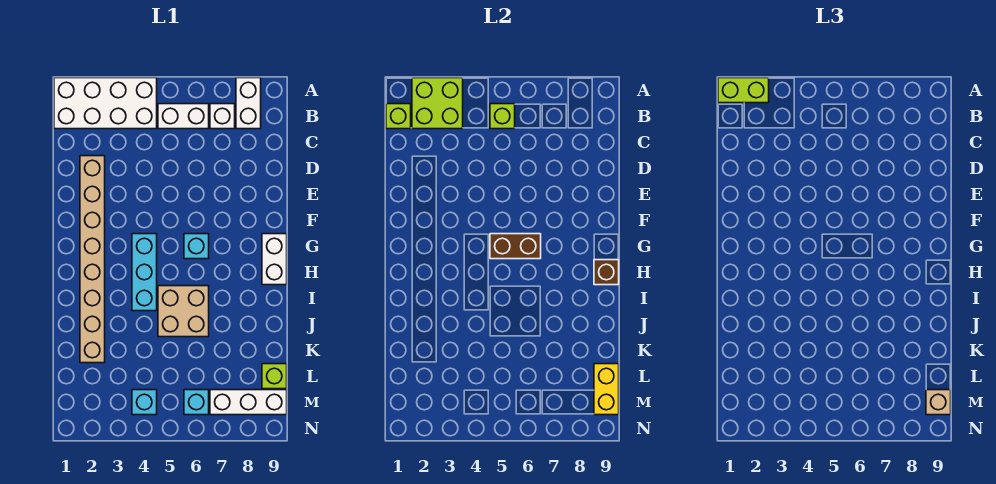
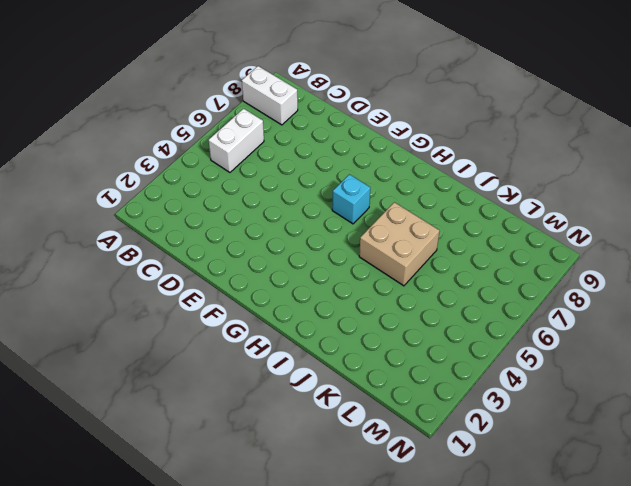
none -> white 2x4 brick [54,78,157,129]
none -> white 1x1 brick [210,104,235,129]
none -> tan 1x8 brick [80,156,105,363]

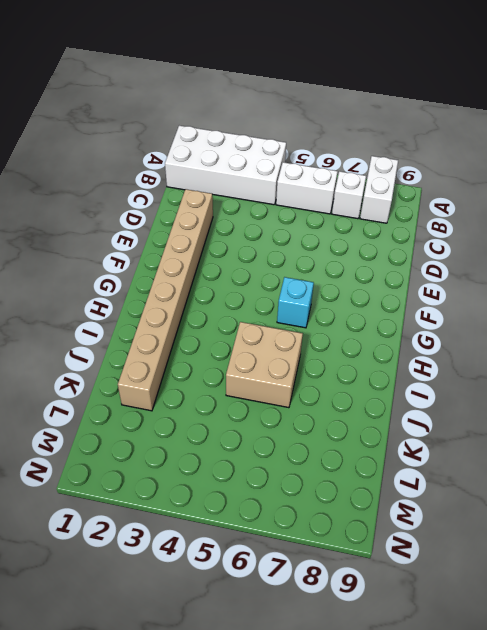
none -> cyan 1x3 brick [132,234,157,311]
none -> white 1x2 brick [262,234,287,285]
none -> lime 1x1 brick [262,364,287,389]

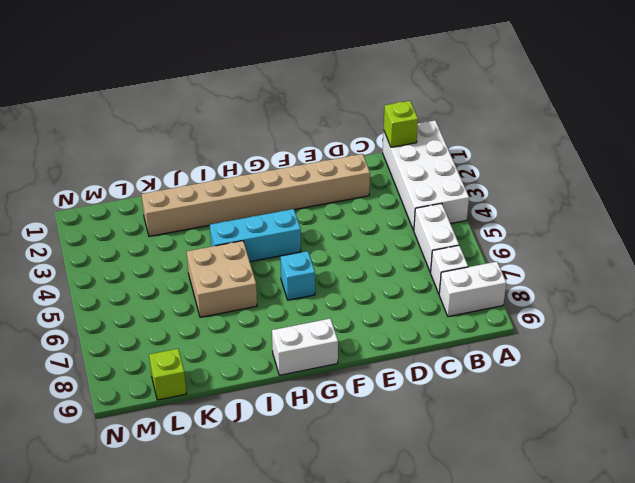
none -> cyan 1x1 brick [132,390,157,415]
none -> cyan 1x1 brick [184,390,209,415]
none -> white 1x3 brick [210,390,287,415]

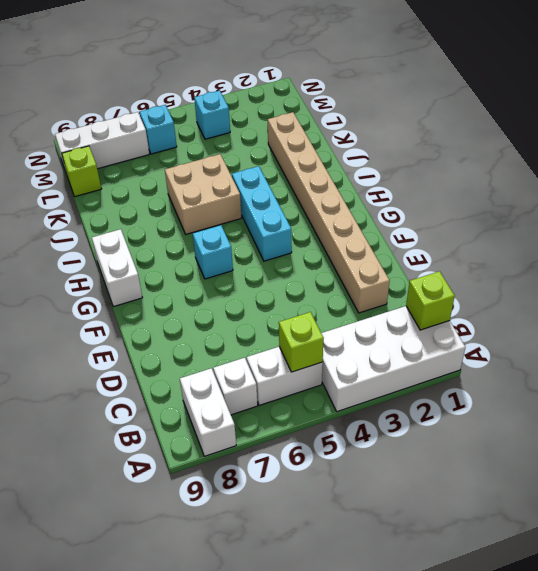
none -> lime 2x2 brick [412,78,463,129]
none -> brown 1x2 brick [490,234,541,259]
none -> brown 1x1 brick [594,260,619,285]

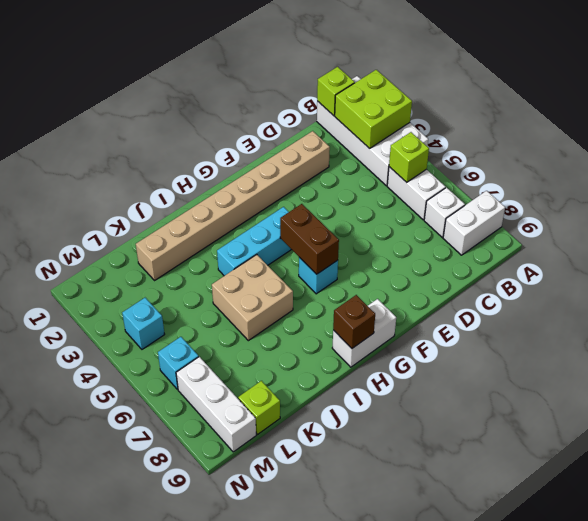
none -> yellow 1x2 brick [594,364,619,415]
none -> lime 1x2 brick [718,78,769,103]
none -> tan 1x1 brick [926,390,951,415]

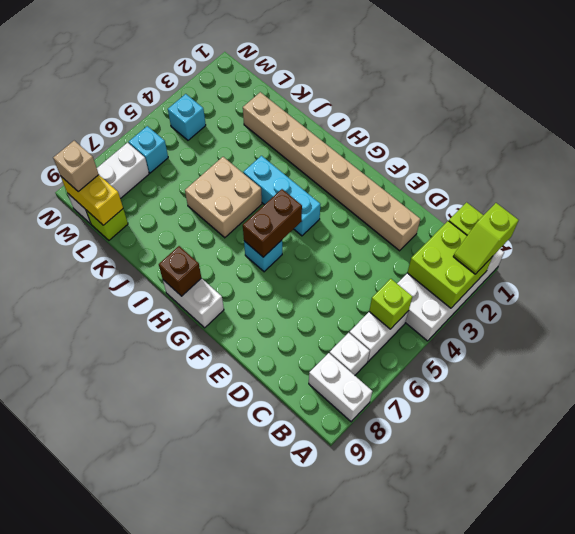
lime 1x2 slope [453,203,518,274] -> lime 1x2 brick [718,78,769,103]

